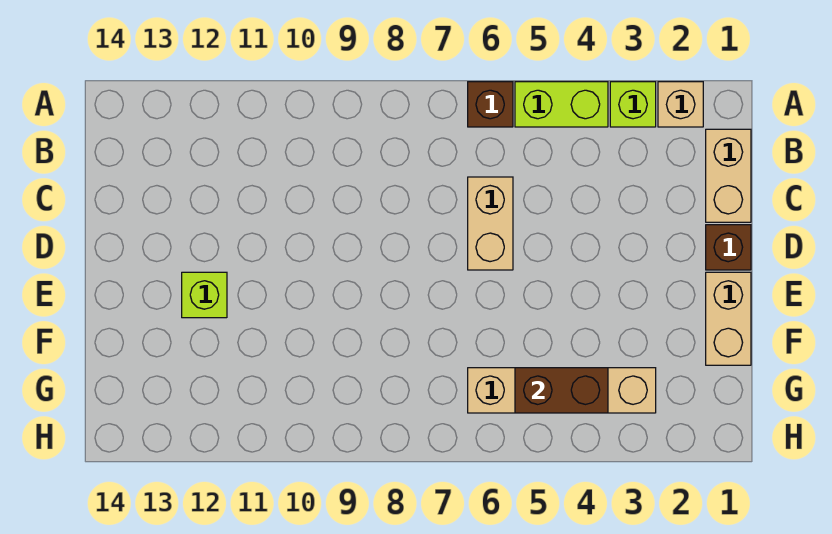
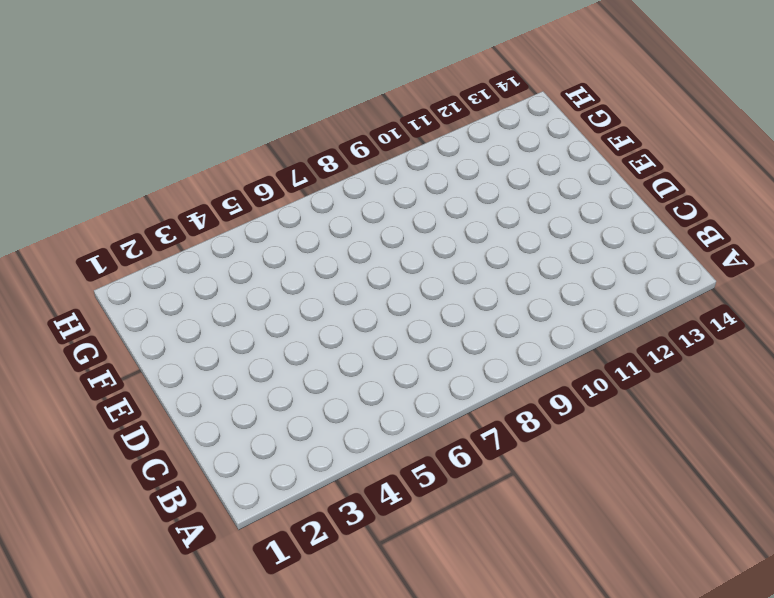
none -> tan 1x1 brick [658,82,703,127]
none -> lime 1x1 brick [610,82,656,127]

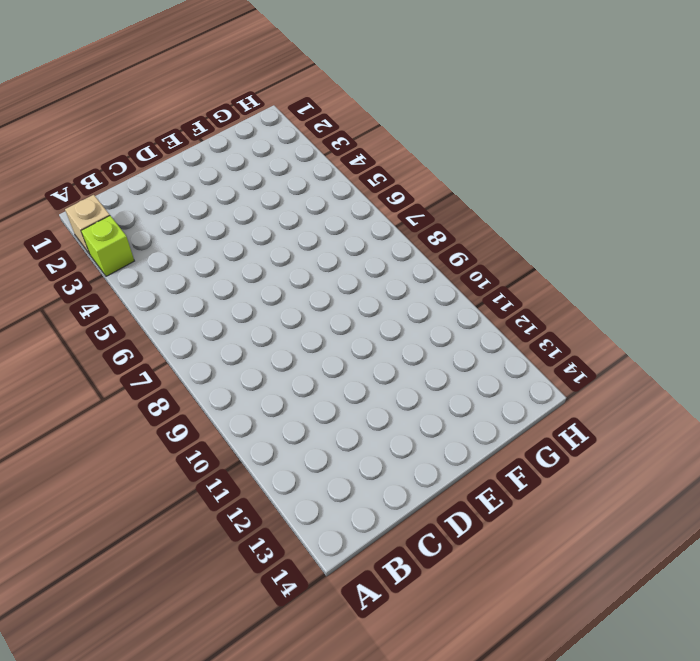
none -> lime 1x2 brick [515,82,608,127]
none -> brown 1x1 brick [468,82,513,127]

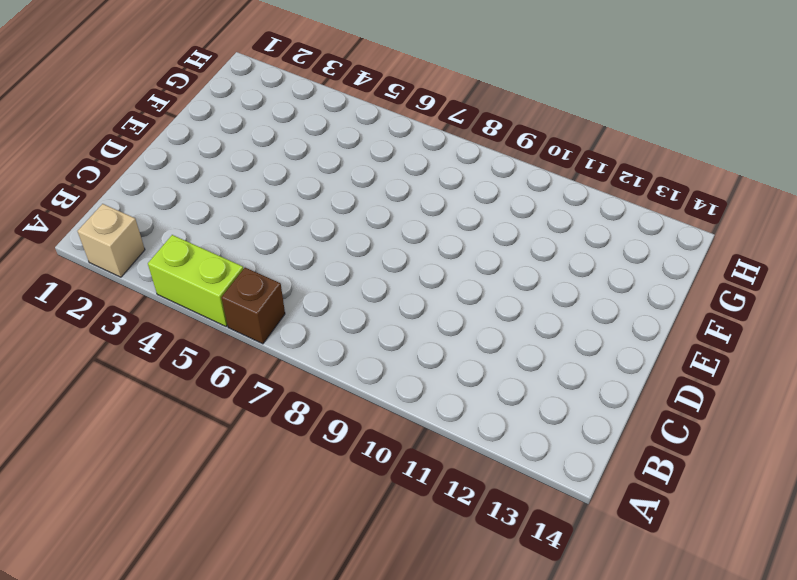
none -> lime 1x1 brick [610,82,656,127]
none -> tan 1x2 brick [706,129,751,222]

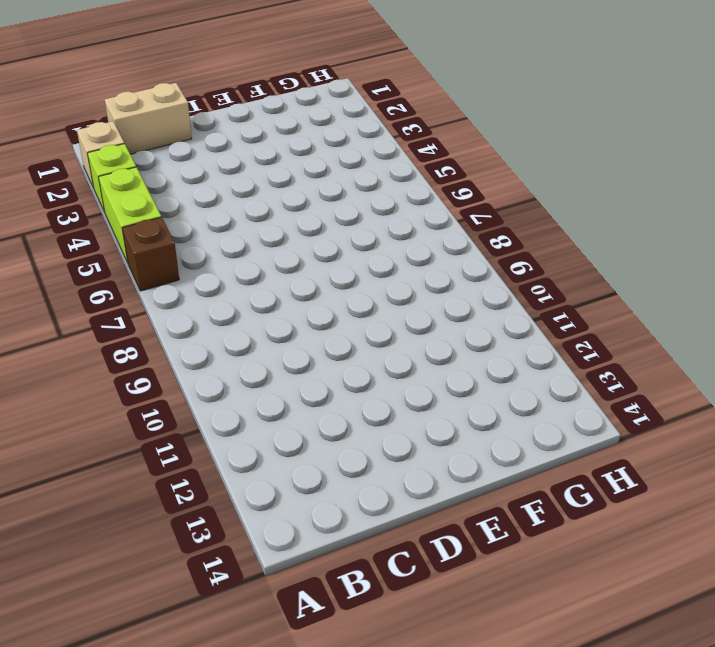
none -> tan 1x2 brick [468,177,513,270]
none -> brown 1x1 brick [706,225,751,270]

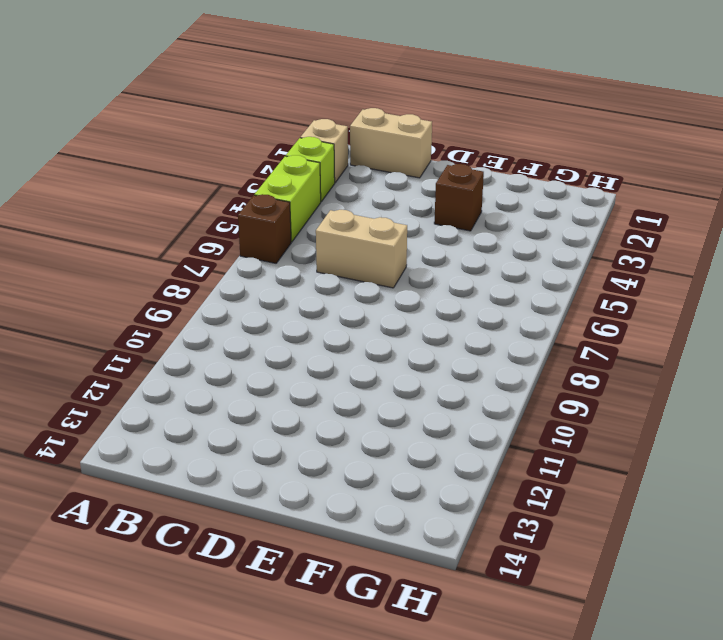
brown 1x1 brick [434,164,484,231] -> brown 1x1 brick moved to [706,225,751,270]
none -> tan 1x2 brick [706,272,751,365]
none -> lime 1x1 brick [182,272,227,318]

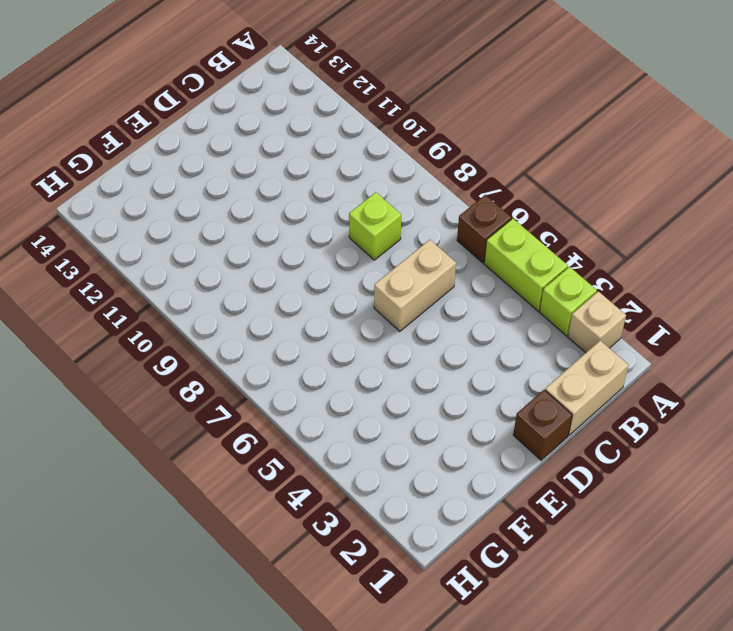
lime 1x1 brick [349,192,401,260] -> lime 1x1 brick moved to [182,272,227,318]
none -> tan 1x2 brick [706,272,751,365]
none -> tan 1x4 brick [468,368,656,413]

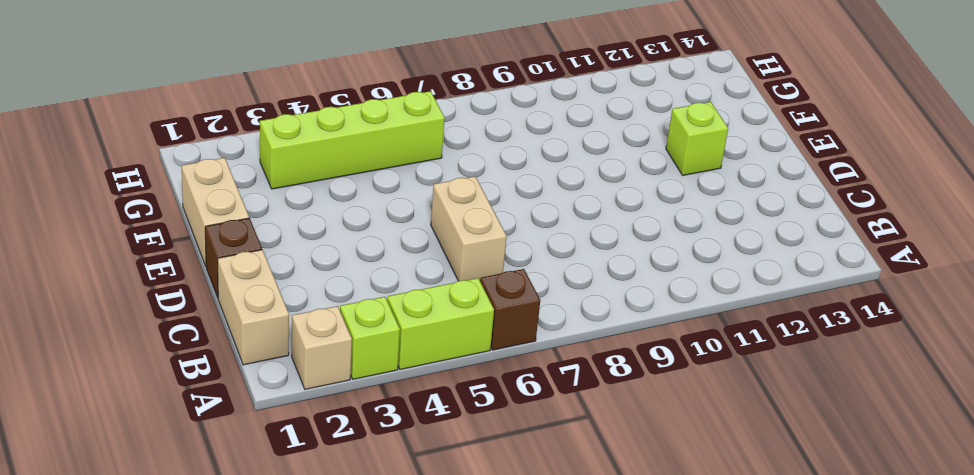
lime 1x4 brick [260,91,445,189] -> tan 1x4 brick [468,368,656,413]
none -> brown 1x2 brick [515,368,608,413]

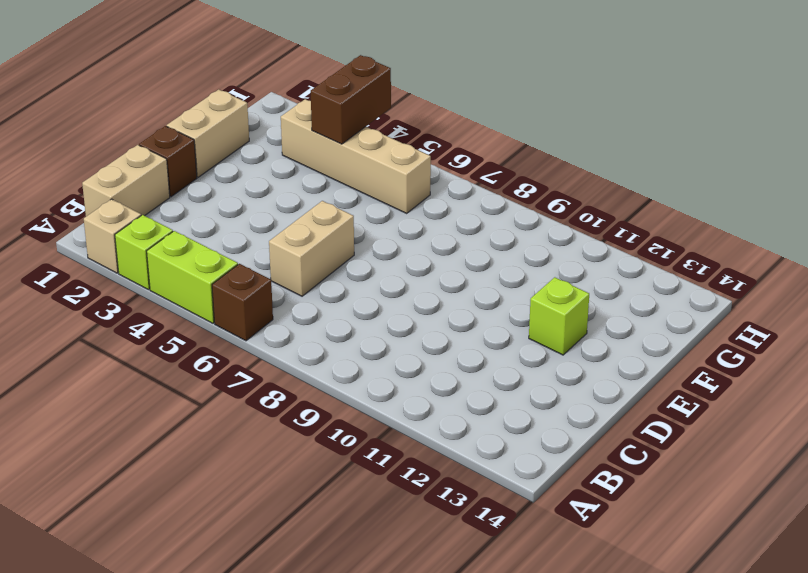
brown 1x2 brick [311,55,391,144] -> brown 1x2 brick turned to [515,368,608,413]

